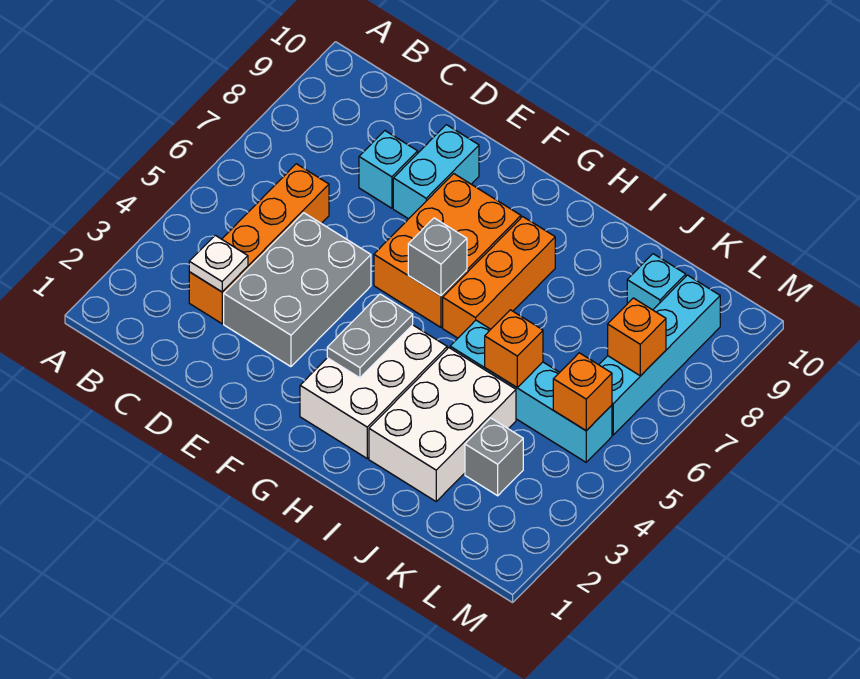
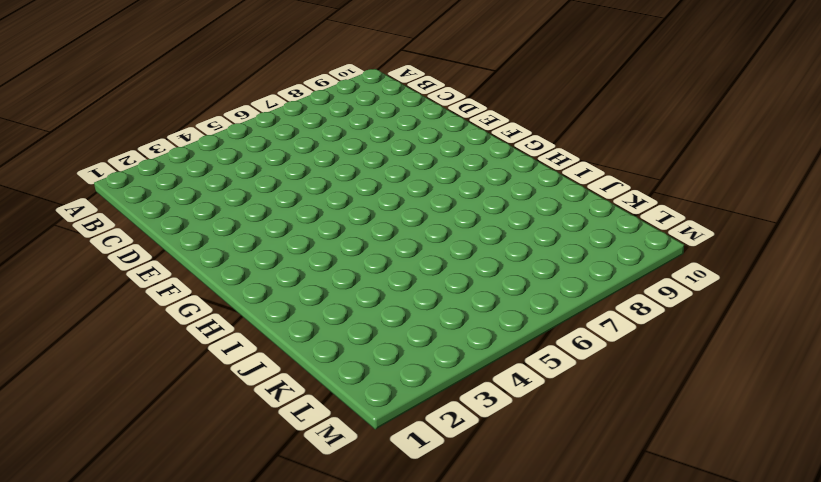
none -> orange 1x4 brick [189,164,329,324]
none -> grey 2x3 brick [224,213,371,367]
none -> cyan 1x1 brick [359,131,418,208]

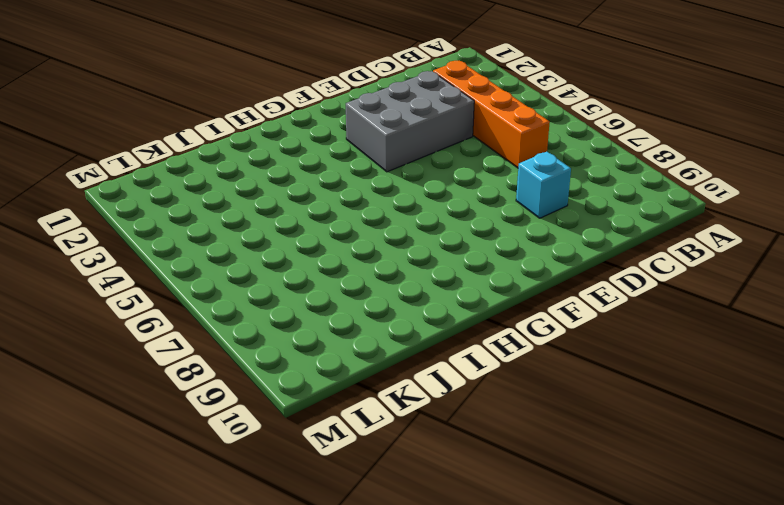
grey 2x3 brick [346,71,474,172] -> grey 2x3 brick turned to [224,213,371,367]
none -> cyan 1x2 brick [393,125,479,219]
none -> orange 2x3 brick [374,174,521,327]
none -> white 2x3 brick [300,325,447,458]

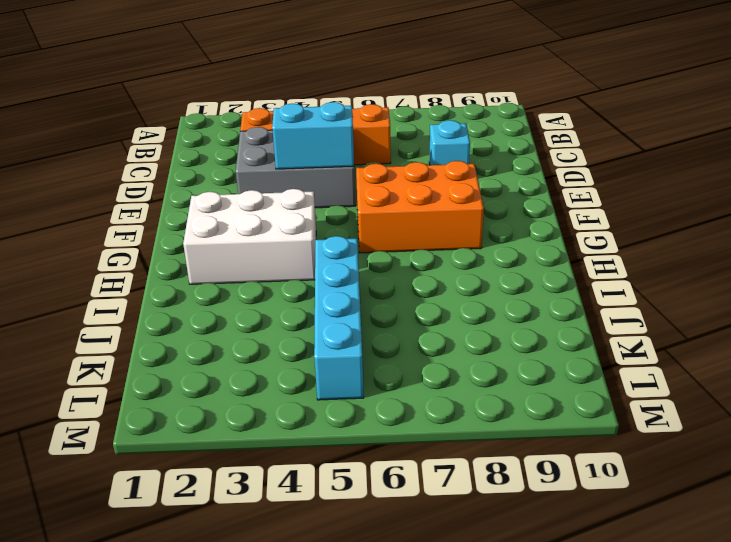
cyan 1x2 brick [272,102,354,169] -> cyan 1x2 brick moved to [393,125,479,219]
none -> orange 1x3 brick [443,217,555,338]
none -> white 2x3 brick [369,348,516,501]
none -> grey 1x1 brick [465,418,523,496]

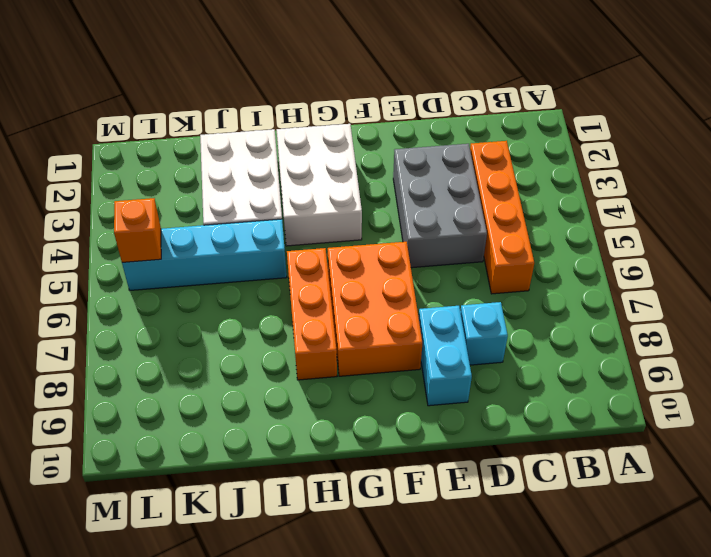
none -> grey 1x1 brick [465,418,523,496]
none -> cyan 1x1 brick [627,254,686,310]
none -> cyan 1x4 brick [599,275,720,435]

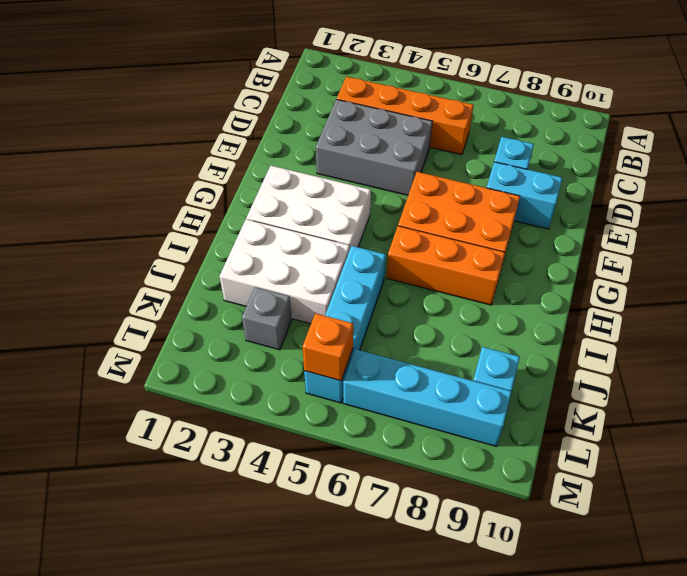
none -> white 1x1 plate [189,235,248,292]
none -> grey 1x2 plate [327,294,413,378]
none -> grey 1x1 brick [408,218,467,296]

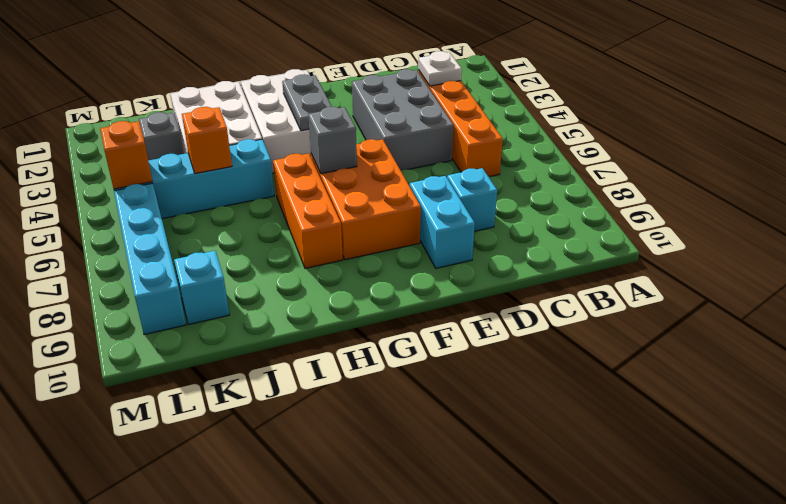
none -> orange 1x1 brick [608,298,666,376]

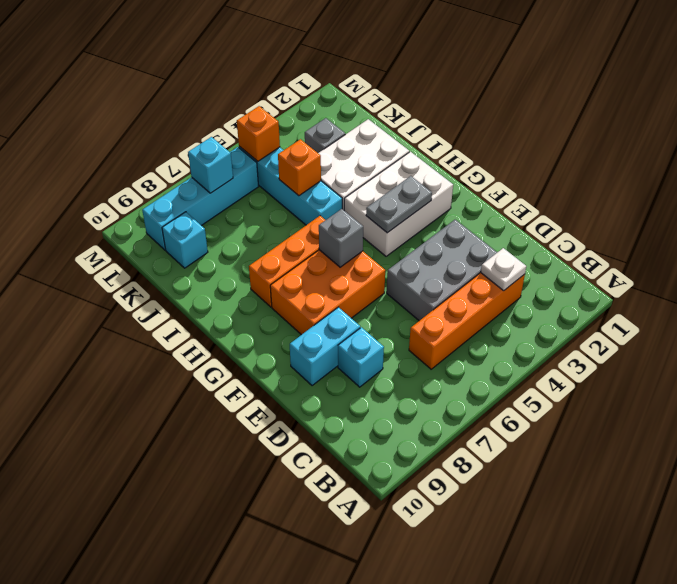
cyan 1x1 brick [188,137,233,193] -> orange 1x1 brick [608,298,666,376]

